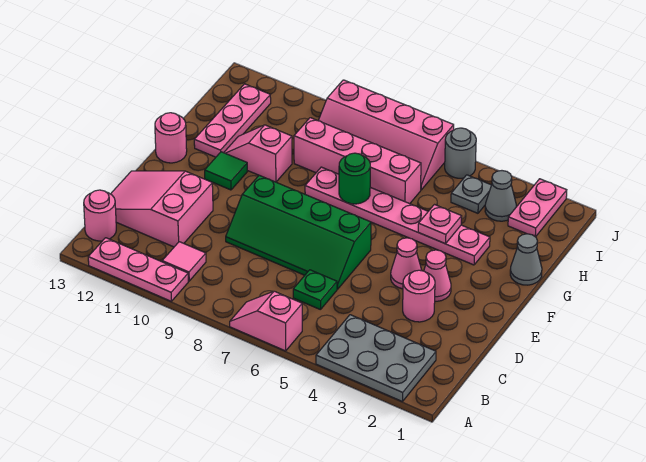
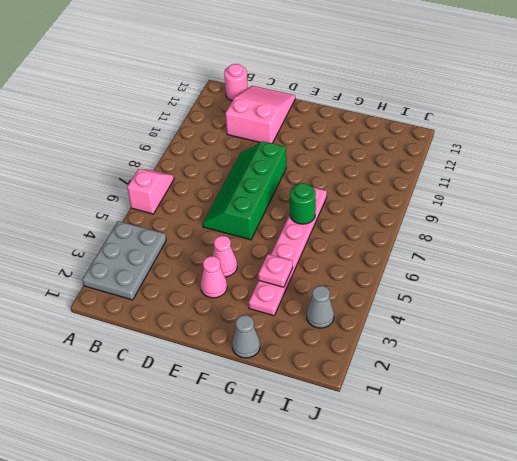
none -> pink 1x3 plate [88,238,188,301]
none -> pink 1x1 tile [162,242,206,281]
none -> green 1x1 plate [293,270,337,310]

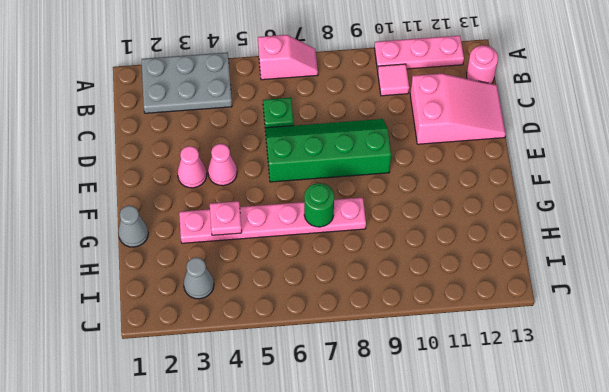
none -> pink 1x1 round brick [403,270,435,322]
none -> green 1x1 tile [205,152,247,190]
none -> pink 1x1 round brick [155,113,187,163]

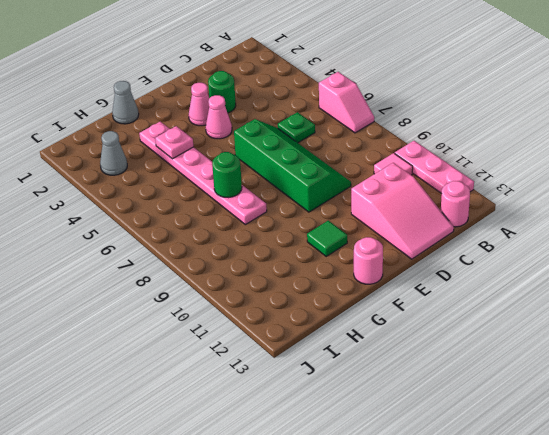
green 1x1 round brick [208,71,236,113] -> pink 1x1 round brick [403,270,435,322]
none -> grey 2x3 plate [316,315,436,402]
none -> pink 1x2 slope [224,125,292,182]
none -> pink 1x3 plate [194,84,271,157]

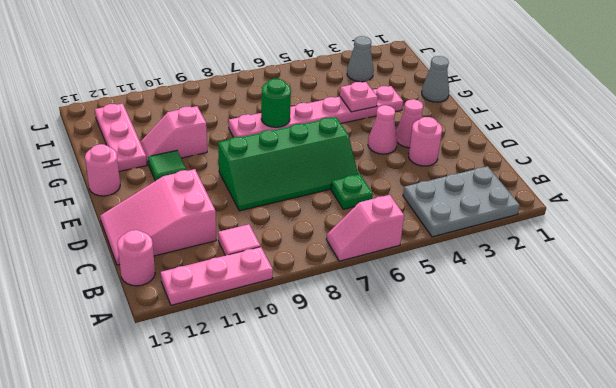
none -> pink 1x4 brick [294,118,421,204]
none -> pink 1x2 plate [508,179,567,237]
none -> grey 1x1 plate [451,175,491,213]

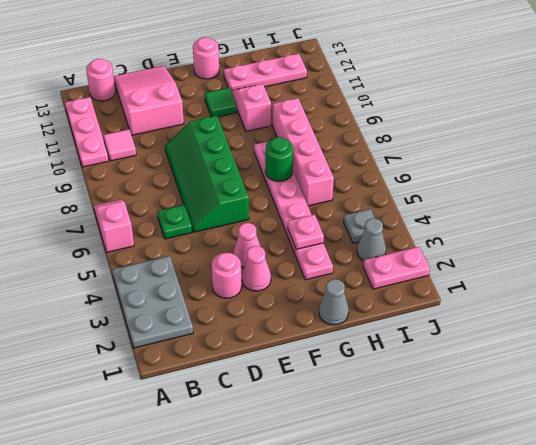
none -> pink 2x4 slope [318,80,454,190]
none -> grey 1x1 round brick [445,128,476,178]

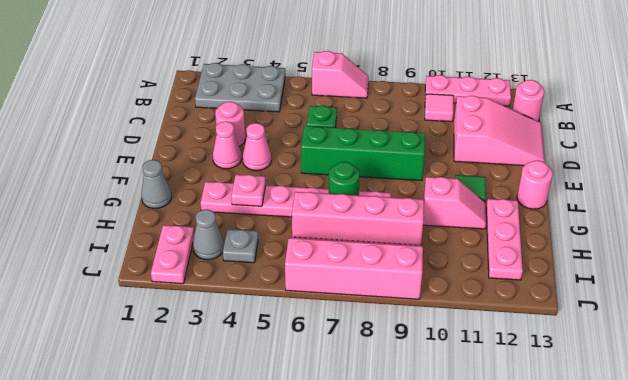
none -> grey 1x1 round brick [445,128,476,178]

